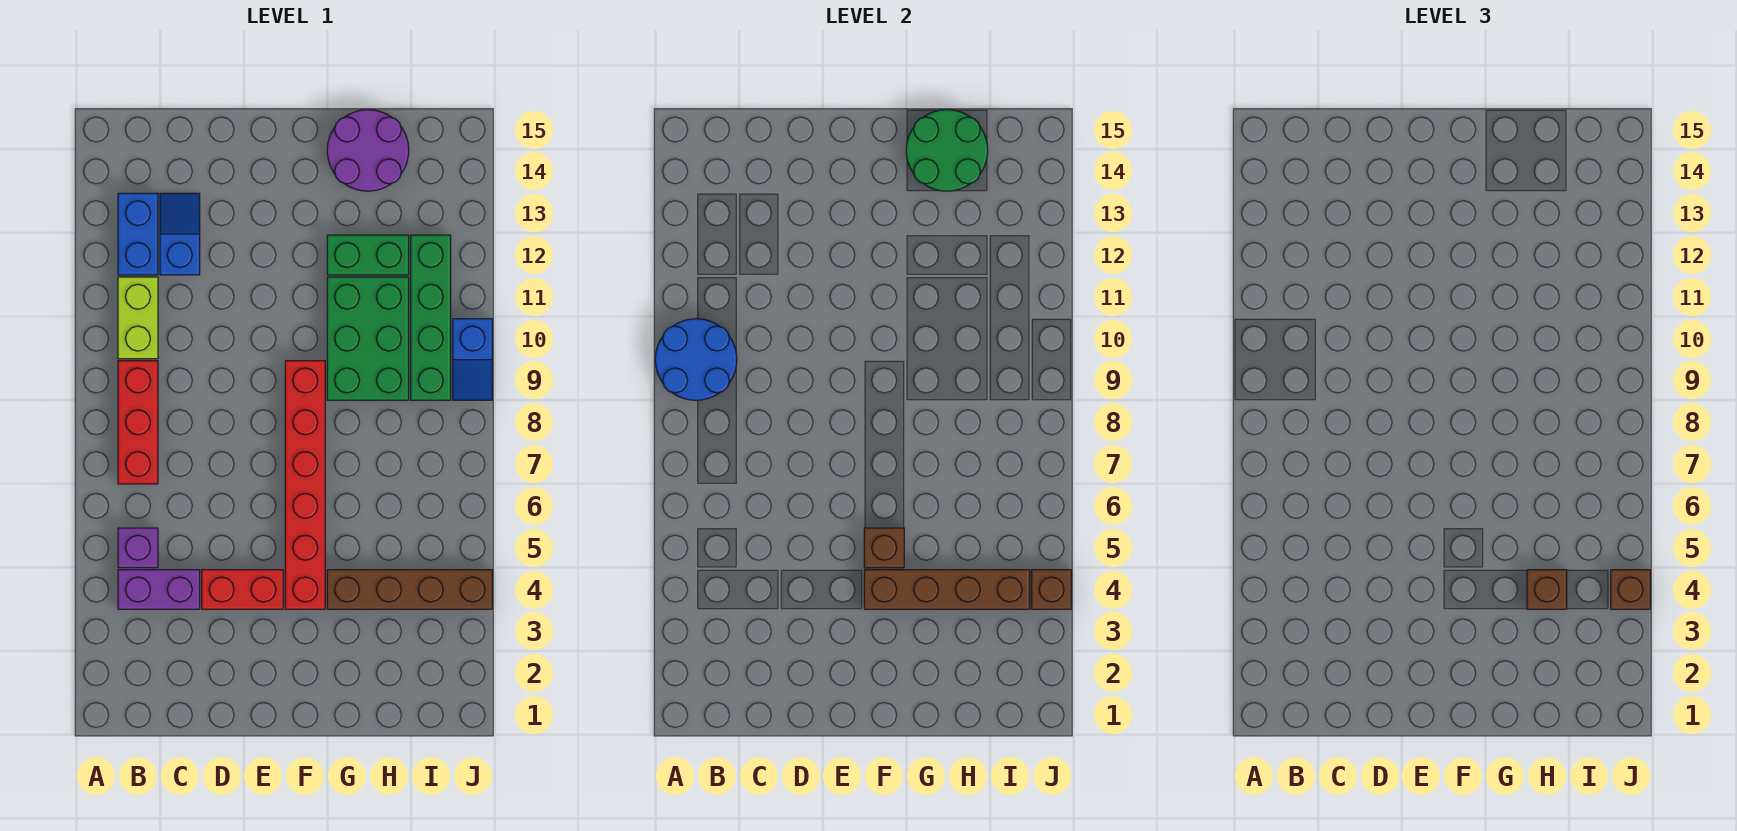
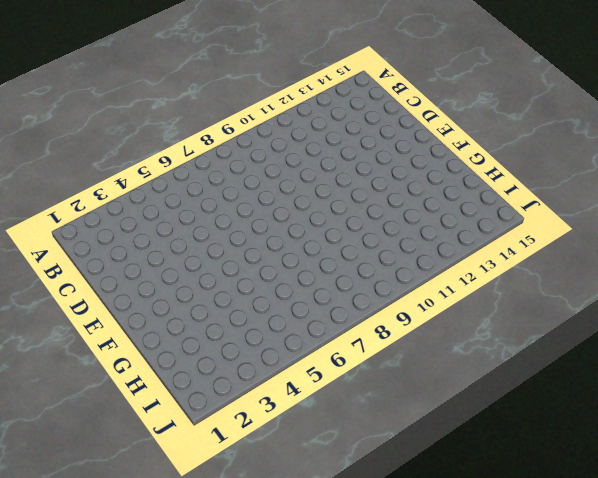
none -> purple 1x2 brick [118,570,200,609]
none -> purple 1x1 brick [118,528,158,568]
none -> red 1x3 brick [118,361,158,484]

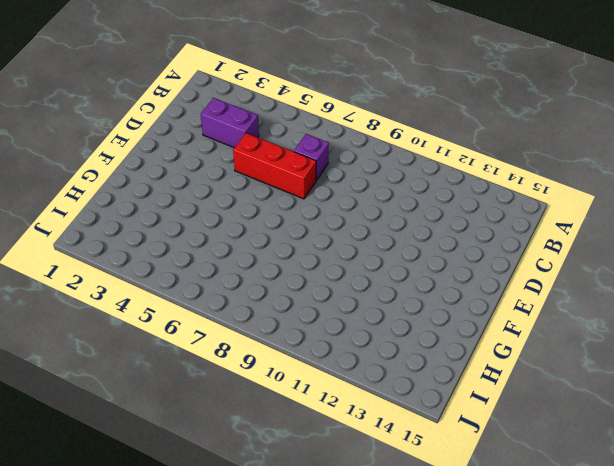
purple 1x2 brick [201,98,259,148] -> purple 1x2 brick turned to [118,570,200,609]
purple 1x1 brick [294,134,329,181] -> purple 1x1 brick moved to [118,528,158,568]
red 1x3 brick [233,133,316,199] -> red 1x3 brick moved to [118,361,158,484]
none -> lime 1x2 brick [118,277,158,359]
none -> blue 1x2 brick [118,193,158,275]
none -> blue 1x2 slope [160,193,200,275]

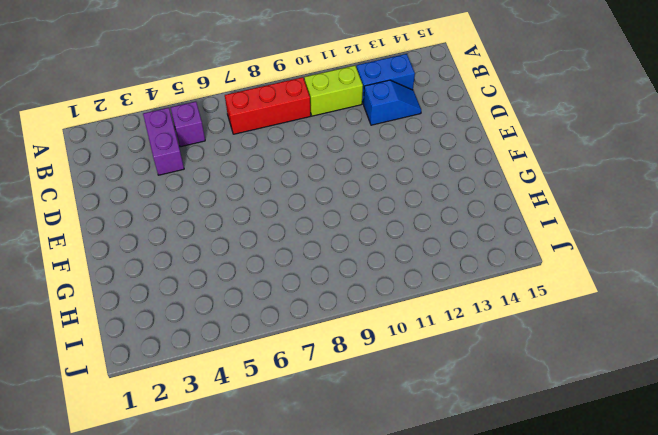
none -> red 1x2 brick [202,570,283,609]
none -> red 1x6 brick [285,361,325,609]
none -> brown 1x4 brick [327,570,492,609]

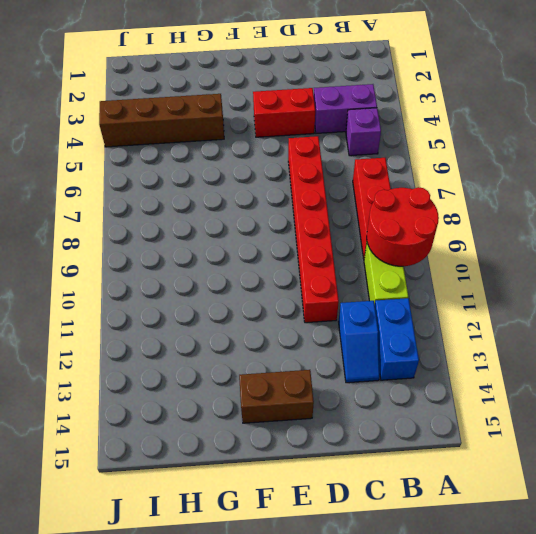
red 2x2 round brick [367,187,439,266] -> blue 2x2 round brick [655,319,737,400]
red 1x6 brick [288,136,339,323] -> red 1x6 brick moved to [285,361,325,609]
brown 1x2 brick [239,370,314,423] -> none
none -> green 2x3 brick [327,277,409,400]
none -> green 1x2 brick [327,235,409,275]
none -> purple 2x2 round brick [327,110,409,191]

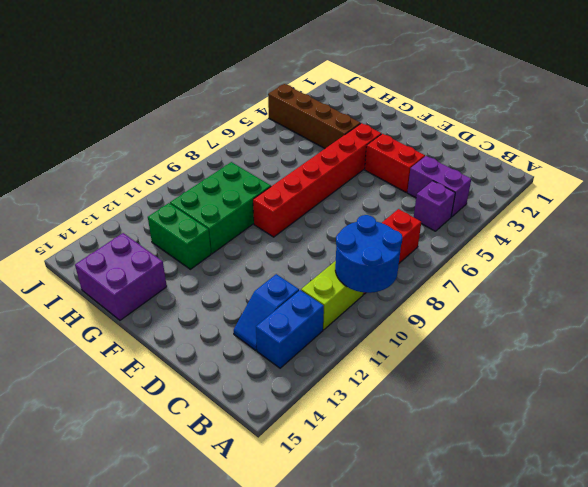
purple 2x2 brick [75,233,167,320] -> purple 2x2 round brick [327,110,409,191]
none -> green 1x4 brick [411,235,451,400]
none -> blue 1x2 slope [453,319,492,400]
none -> brown 1x4 brick [864,570,1030,609]

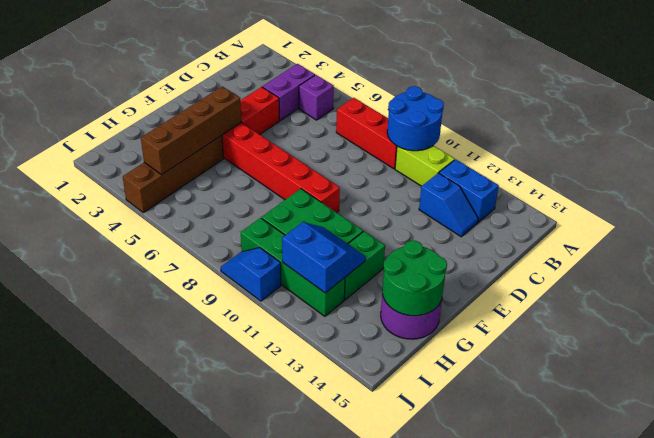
blue 2x2 slope [282,222,366,293] -> none
none -> brown 1x1 brick [864,528,904,568]
none -> brown 1x1 brick [1032,570,1071,609]
none -> brown 1x1 brick [1527,570,1567,609]

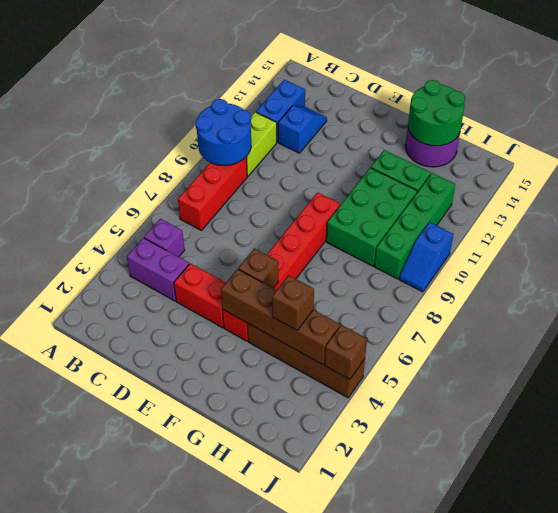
none -> brown 1x1 brick [1611,570,1650,609]

